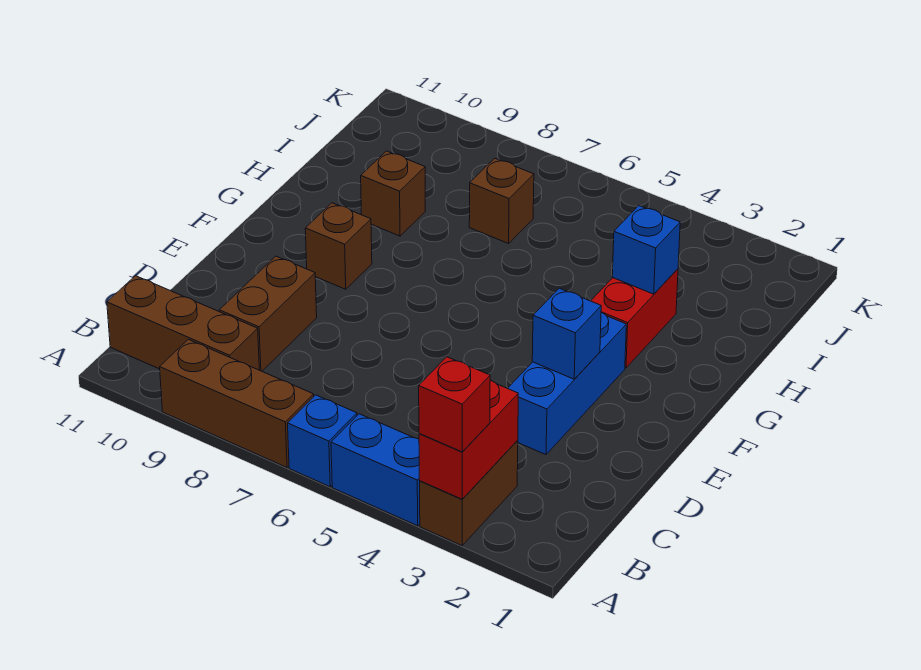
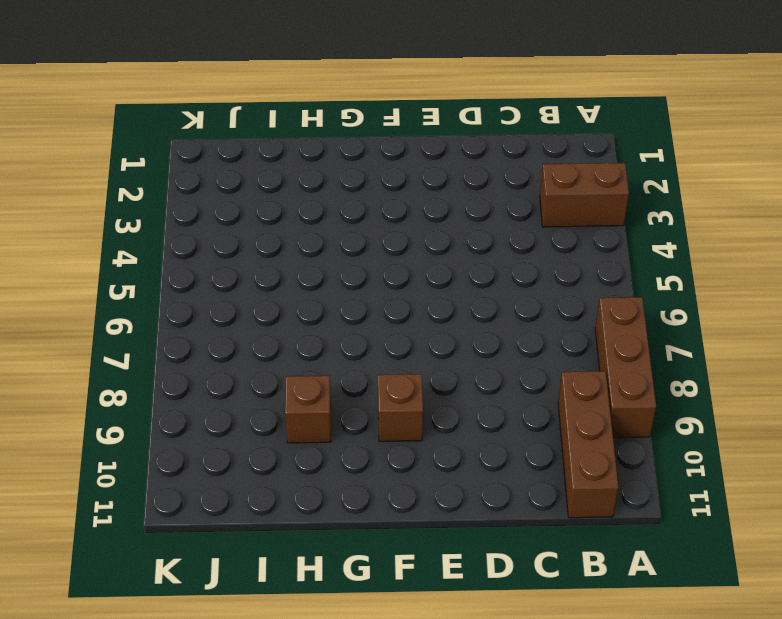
none -> blue 1x2 brick [331,414,420,526]
none -> blue 1x1 brick [288,395,357,487]
none -> brown 1x2 brick [219,256,317,371]

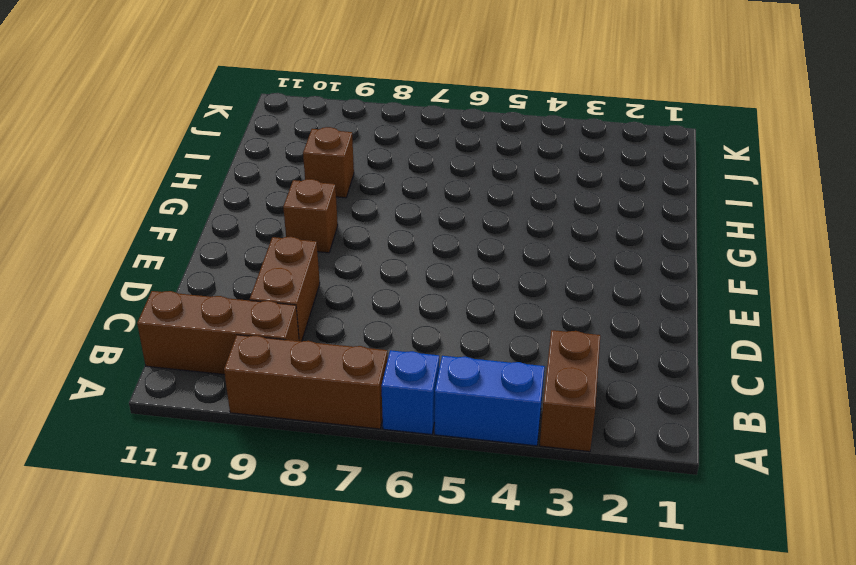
none -> blue 1x3 brick [508,312,626,455]
none -> red 1x2 brick [591,269,678,368]
none -> brown 1x1 brick [469,158,534,244]

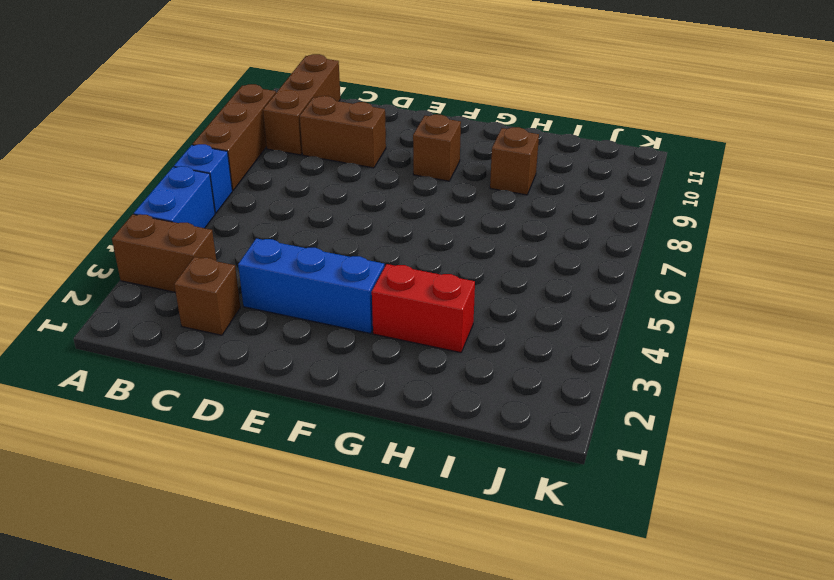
brown 1x1 brick [174,257,240,335] -> brown 1x1 brick moved to [469,158,534,244]
none -> red 1x2 brick [419,380,518,499]
none -> blue 1x1 brick [532,288,601,379]
none -> blue 1x1 brick [612,206,680,294]

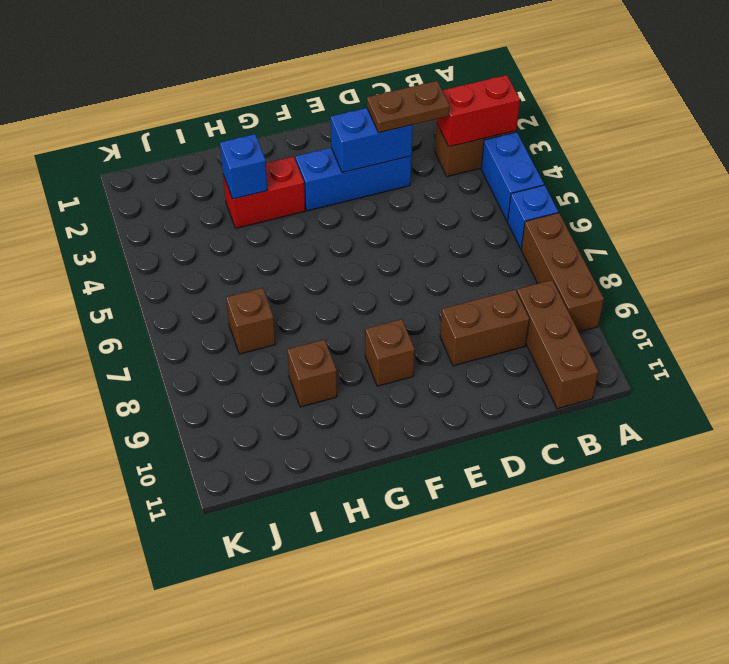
brown 1x2 plate [367,81,450,133] -> none
blue 1x2 brick [331,108,413,173] -> blue 1x1 brick [532,288,601,379]
none -> red 1x1 brick [419,357,490,452]

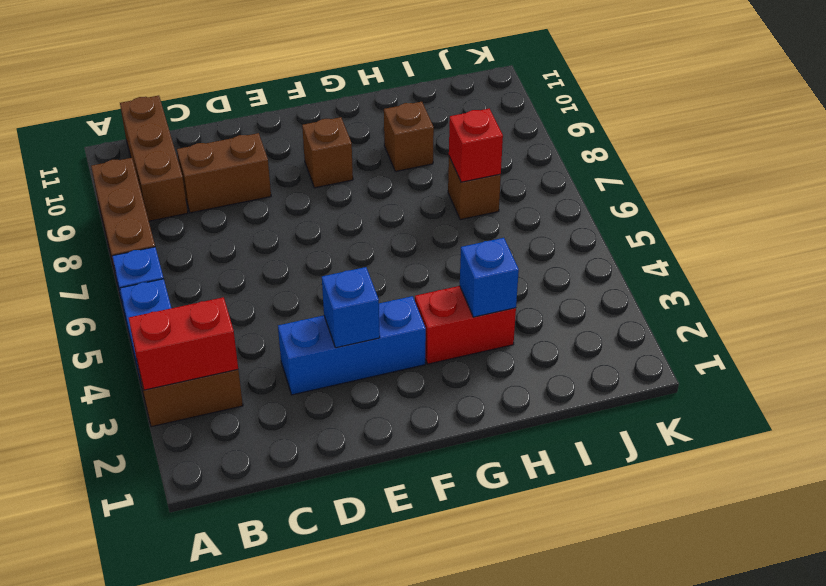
red 1x1 brick [449,109,503,182] -> red 1x1 brick moved to [419,357,490,452]

